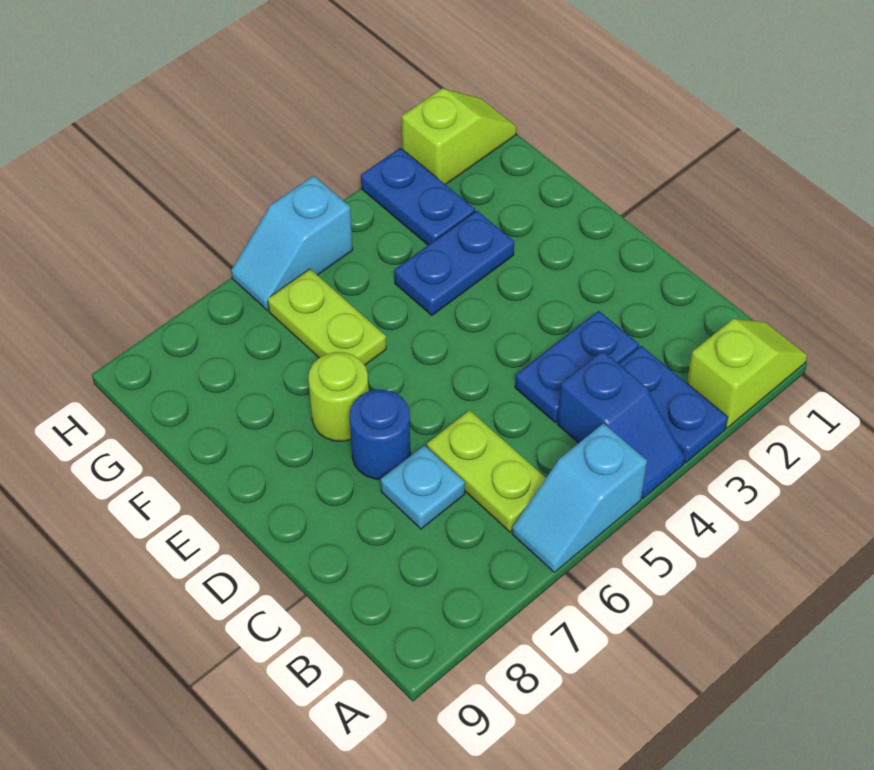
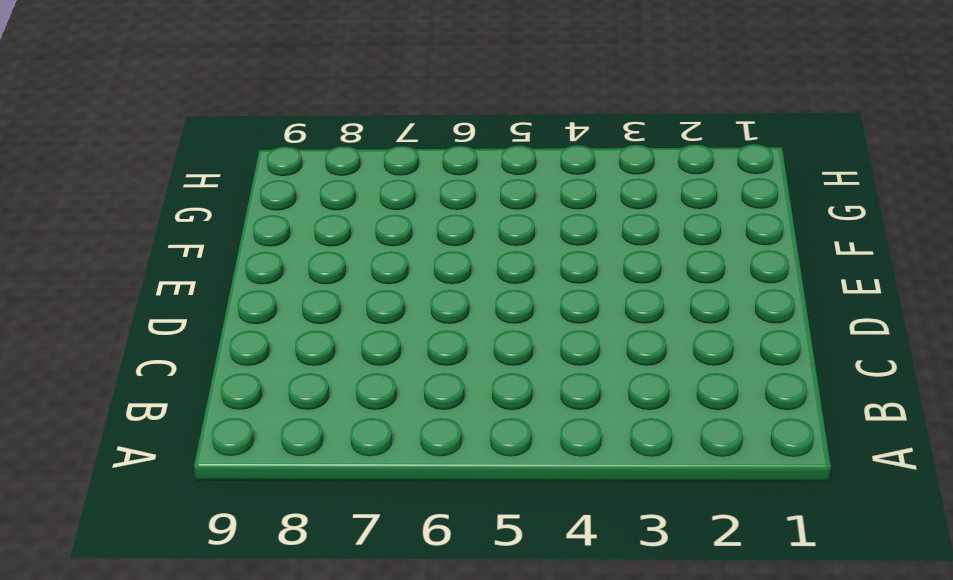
none -> lime 1x2 slope [687,319,807,428]
none -> blue 1x2 plate [619,346,728,463]
none -> blue 1x2 slope [557,351,685,499]

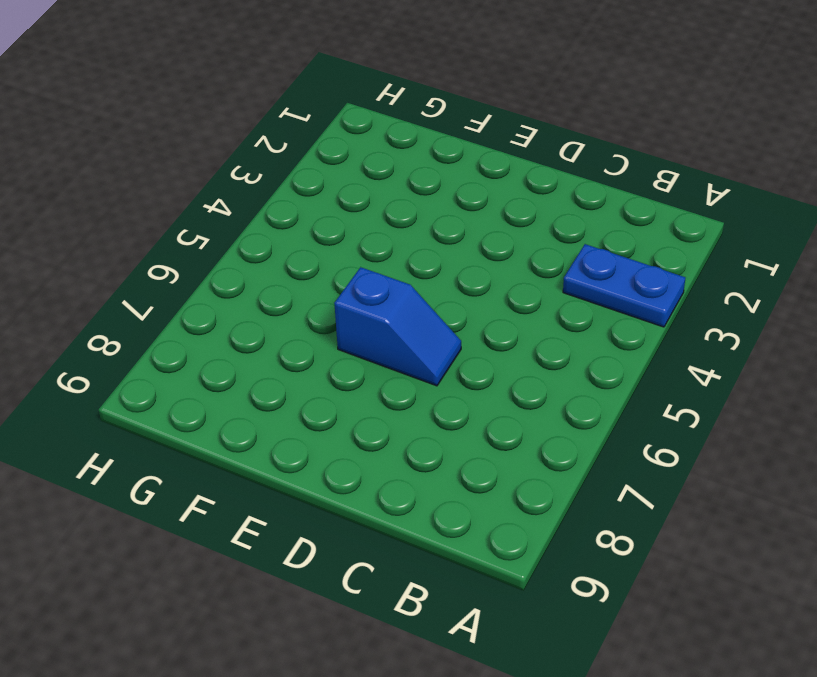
blue 1x2 slope [334,267,461,386] -> blue 1x2 slope moved to [557,351,685,499]
none -> lime 1x2 slope [687,319,807,428]
none -> cyan 1x2 slope [512,423,647,572]
none -> lime 1x2 plate [427,410,546,532]

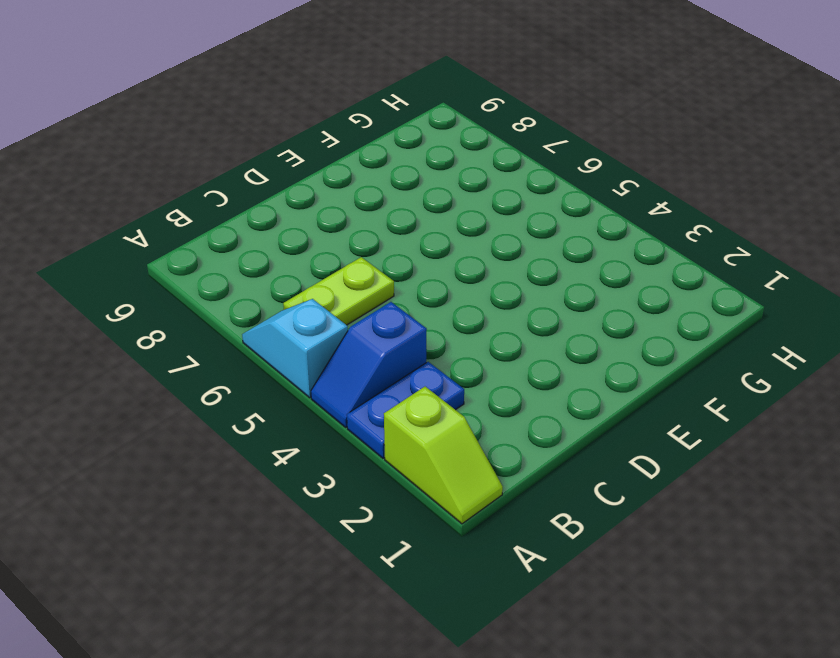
none -> blue 1x2 plate [515,311,639,422]
none -> cyan 1x1 plate [380,445,465,529]
none -> blue 1x1 round brick [350,390,410,479]

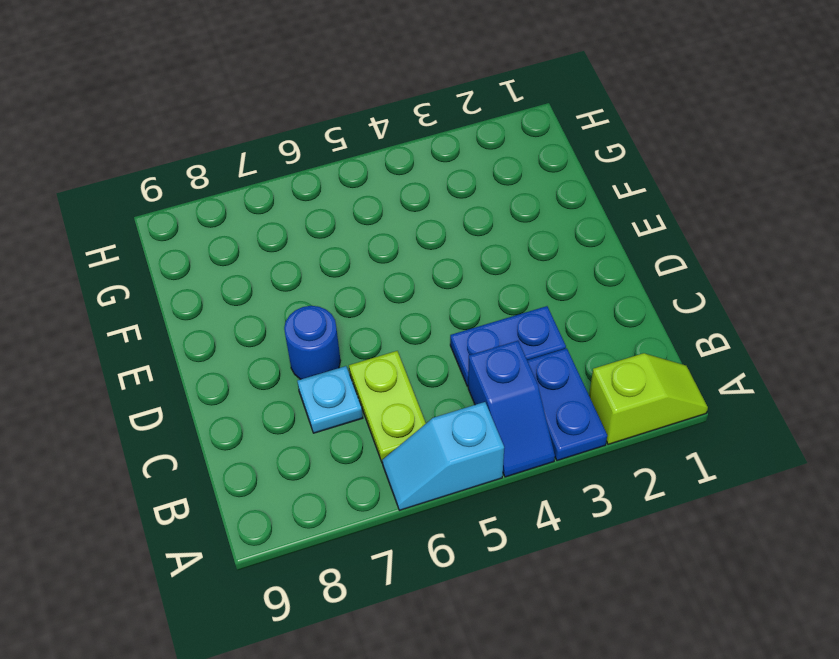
none -> lime 1x1 round brick [308,352,368,441]
none -> blue 1x2 plate [394,211,514,316]
none -> lime 1x2 plate [268,269,386,365]

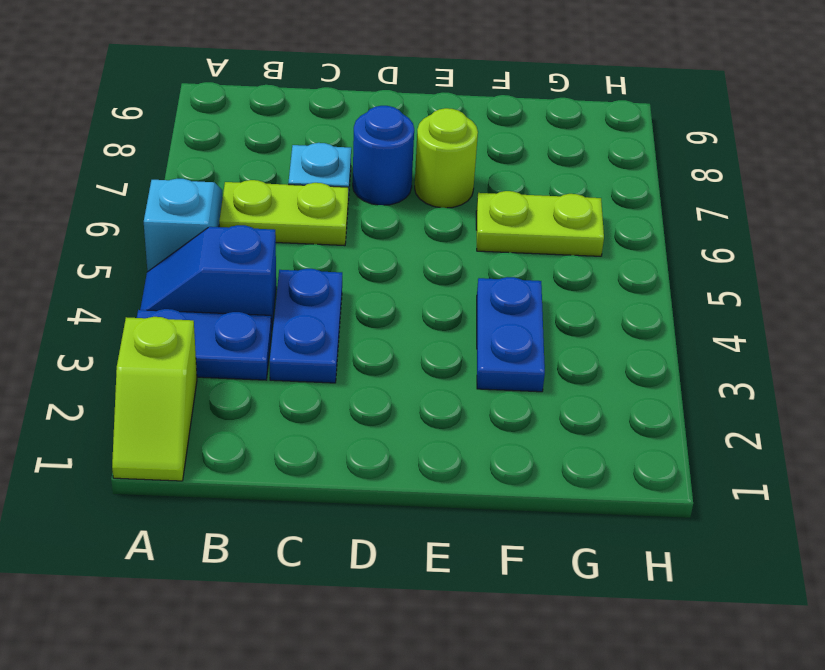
none -> blue 1x2 plate [361,148,475,245]
none -> lime 1x2 slope [402,88,517,185]
none -> cyan 1x2 slope [231,176,353,310]

